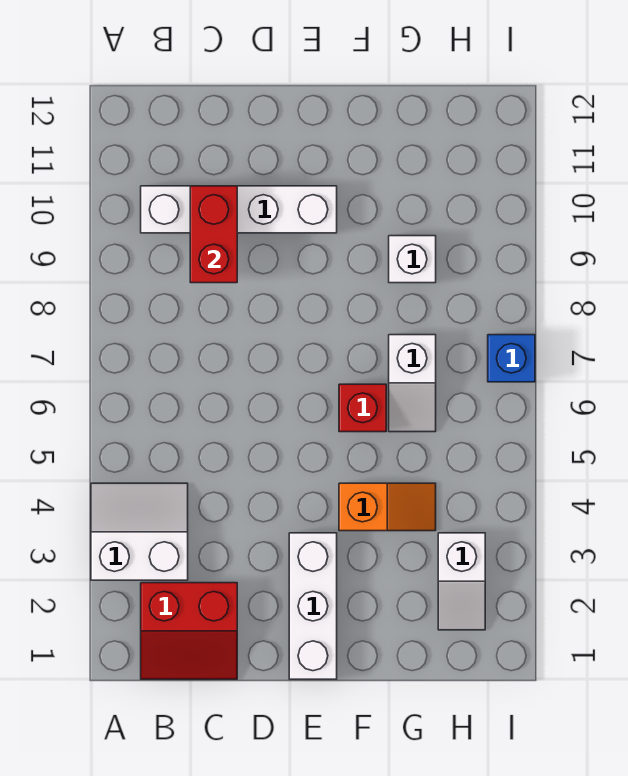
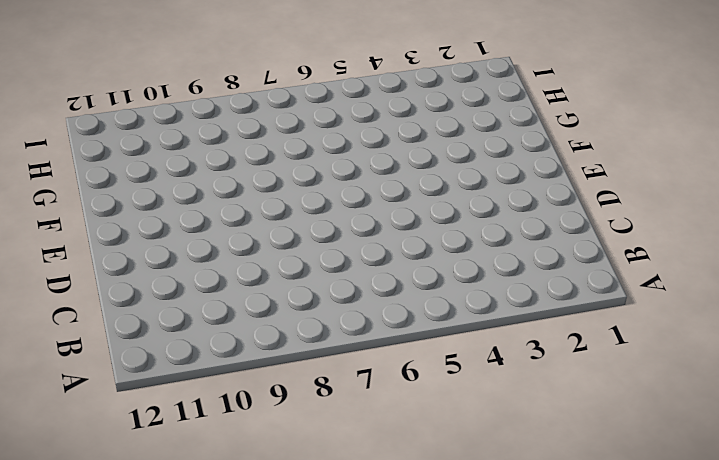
none -> white 2x2 slope [91,483,188,580]
none -> red 2x2 slope [141,583,237,679]

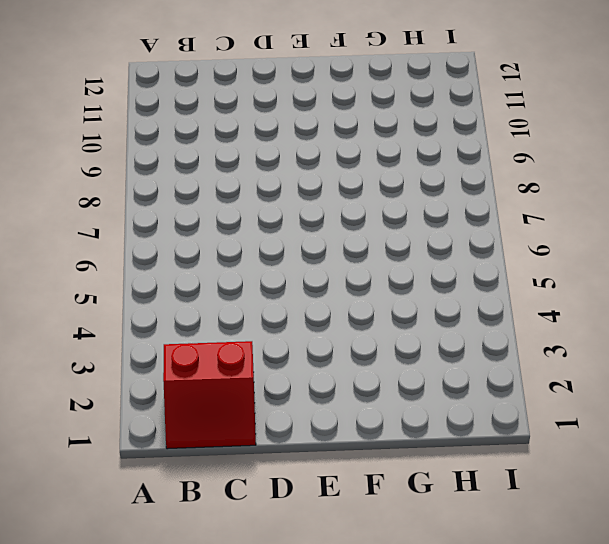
none -> white 2x2 slope [91,483,188,580]
none -> white 1x4 brick [141,186,337,233]

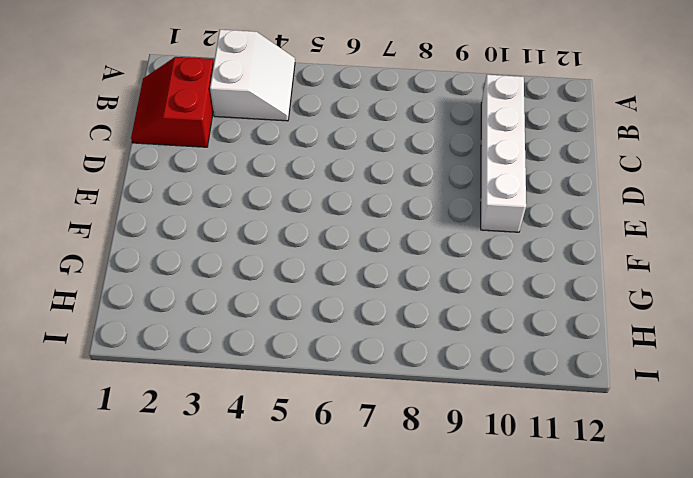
none -> white 1x3 brick [289,533,337,679]
none -> orange 1x2 slope [339,483,436,531]

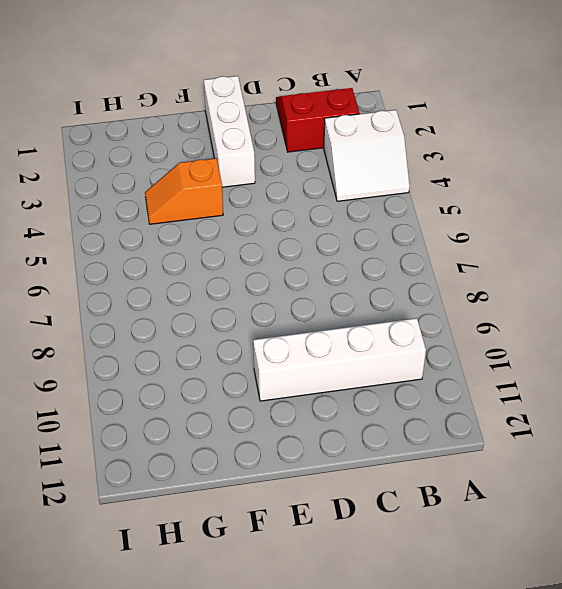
none -> red 1x1 brick [339,384,386,432]
none -> white 1x2 slope [389,335,436,432]

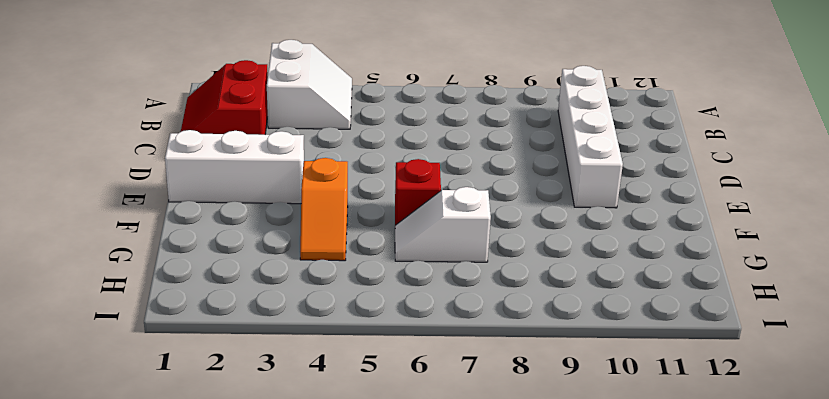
none -> white 1x1 brick [389,236,436,283]
none -> white 1x2 slope [438,533,485,630]

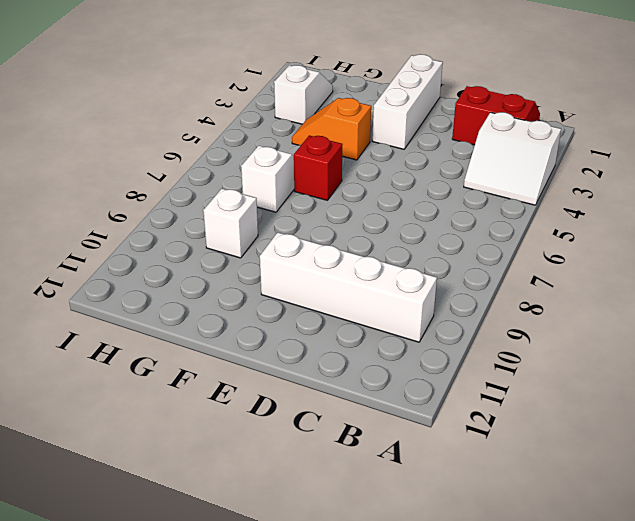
none -> blue 1x1 brick [488,335,535,382]
none -> red 1x2 brick [190,186,237,283]

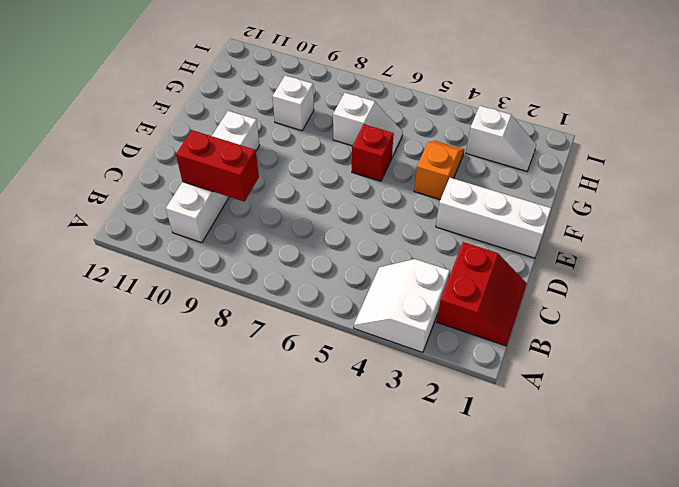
none -> blue 1x1 brick [488,335,535,382]

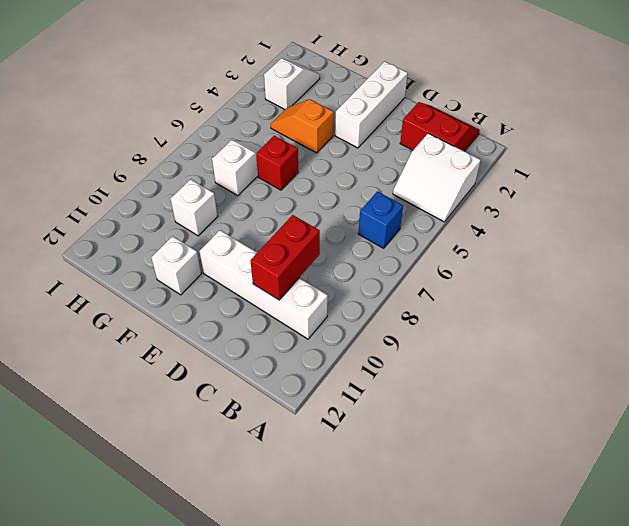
blue 1x1 brick [358,191,403,248] -> blue 1x1 brick moved to [488,335,535,382]
white 1x1 brick [151,236,201,295] -> none

